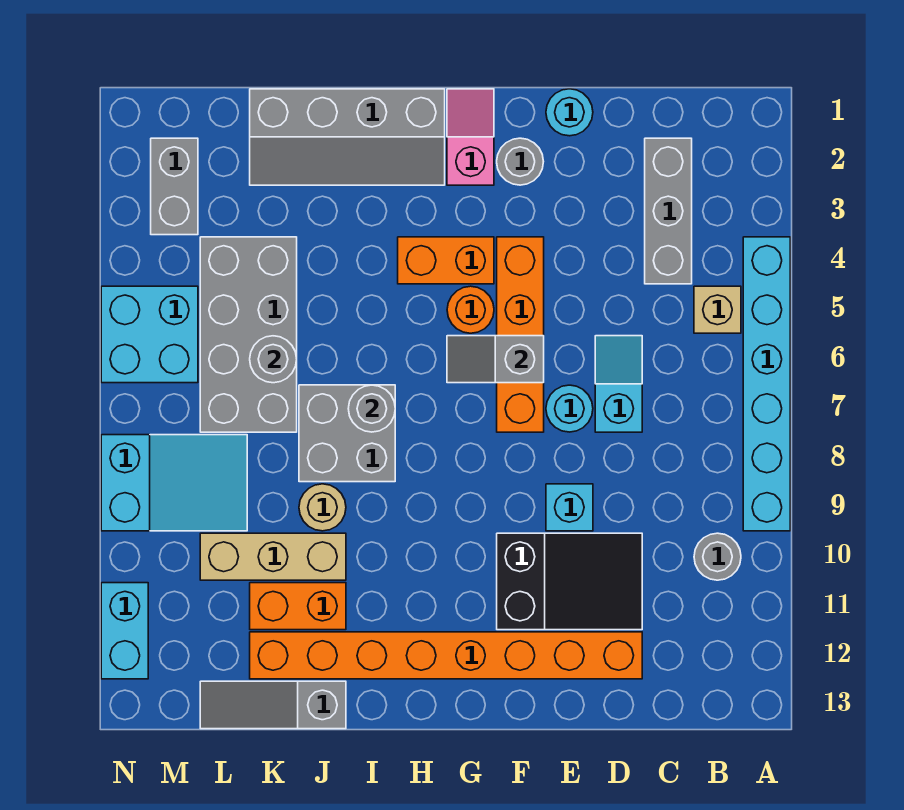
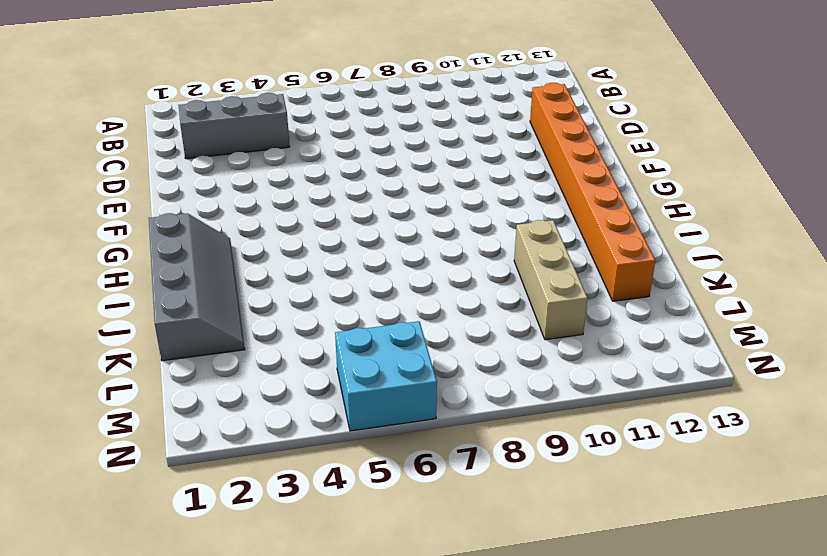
none -> cyan 1x6 brick [743,237,790,531]
none -> tan 1x1 brick [694,286,741,333]
none -> grey 1x1 round brick [694,533,741,580]

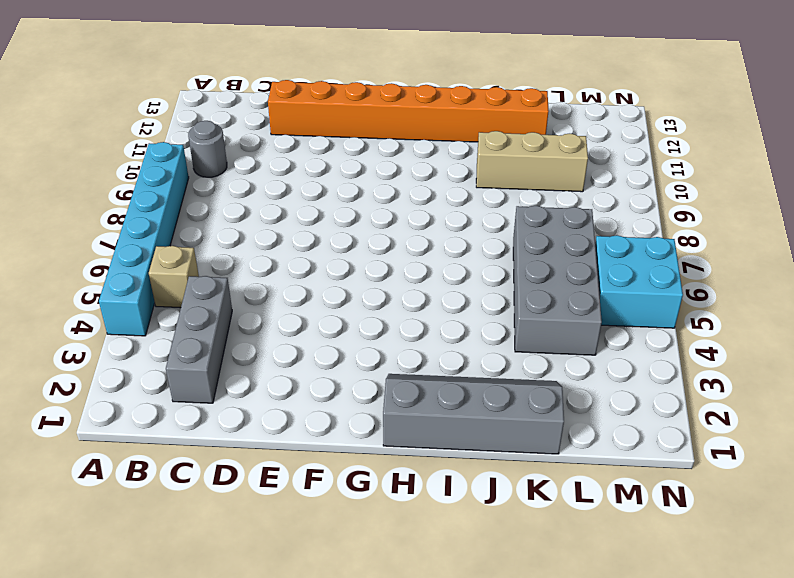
none -> cyan 1x2 slope [595,336,642,432]
none -> black 2x3 slope [497,533,642,630]
none -> cyan 1x1 round brick [546,89,593,136]

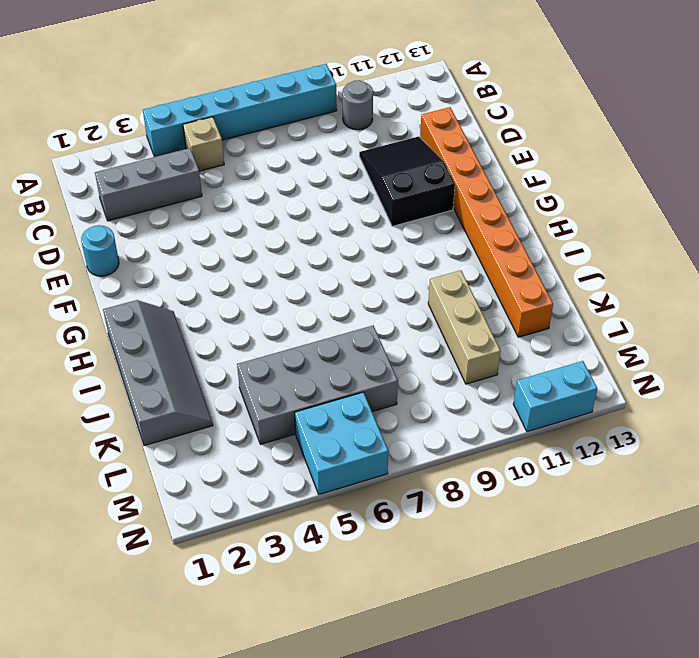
none -> cyan 1x2 slope [595,336,642,432]
none -> cyan 1x1 round brick [546,385,593,432]
none -> cyan 1x1 brick [546,484,593,531]

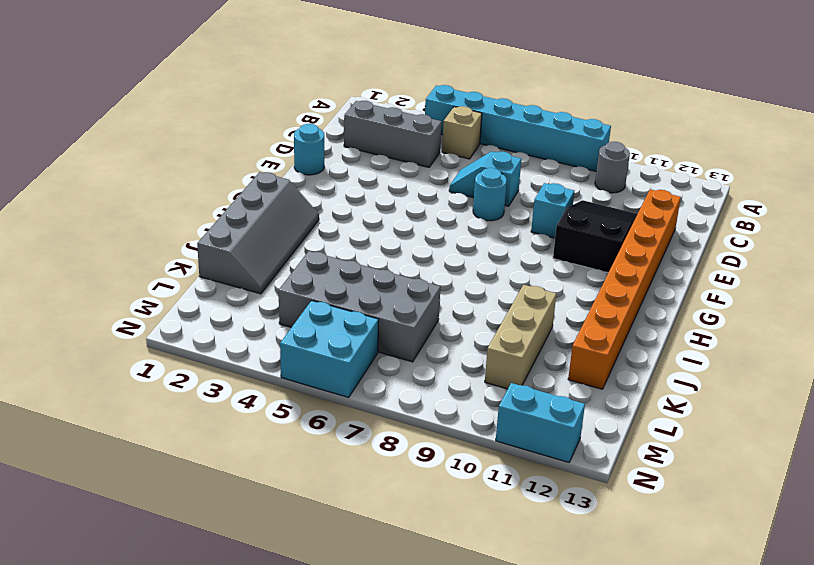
none -> grey 1x1 round brick [497,138,544,185]
none -> orange 1x4 brick [497,237,544,432]
none -> pink 1x2 slope [447,89,494,185]

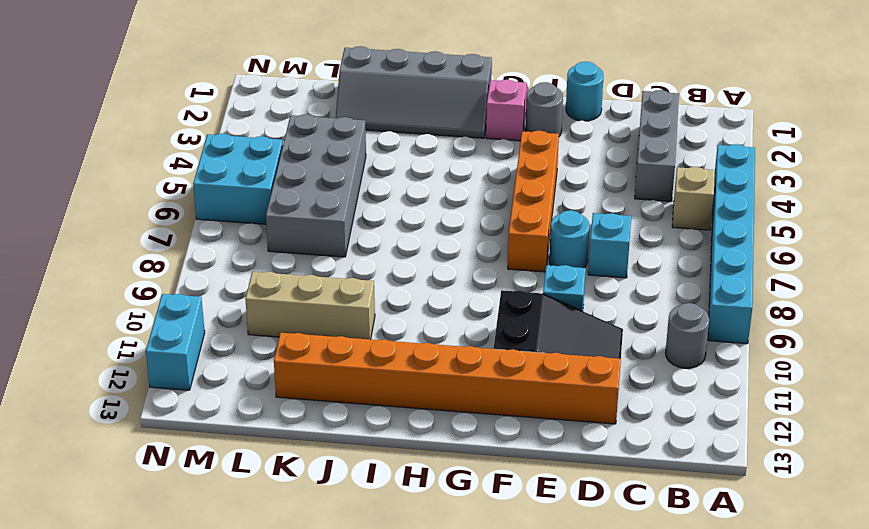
none -> orange 1x2 brick [398,237,494,284]
none -> orange 1x1 round brick [447,286,494,333]
none -> grey 2x2 brick [299,385,395,482]

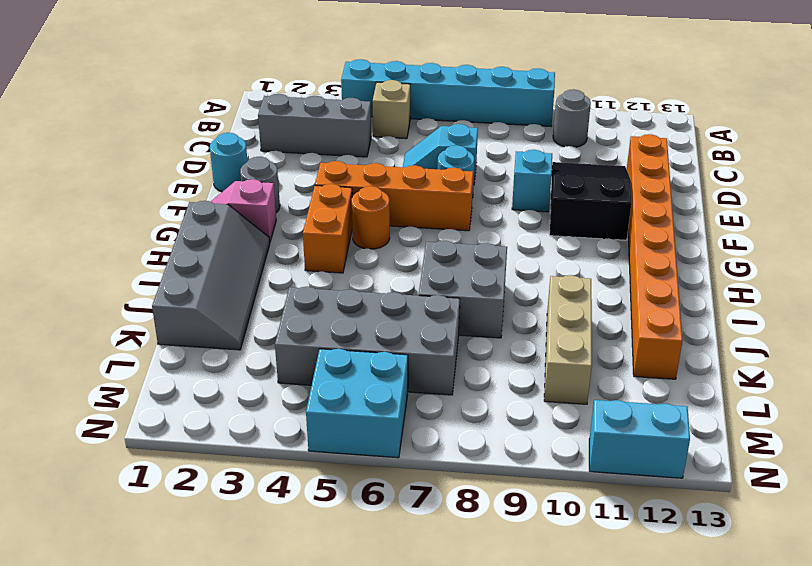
none -> tan 1x1 round brick [299,484,346,531]
none -> orange 1x2 brick [250,583,346,630]
none -> grey 1x3 slope [200,681,346,729]

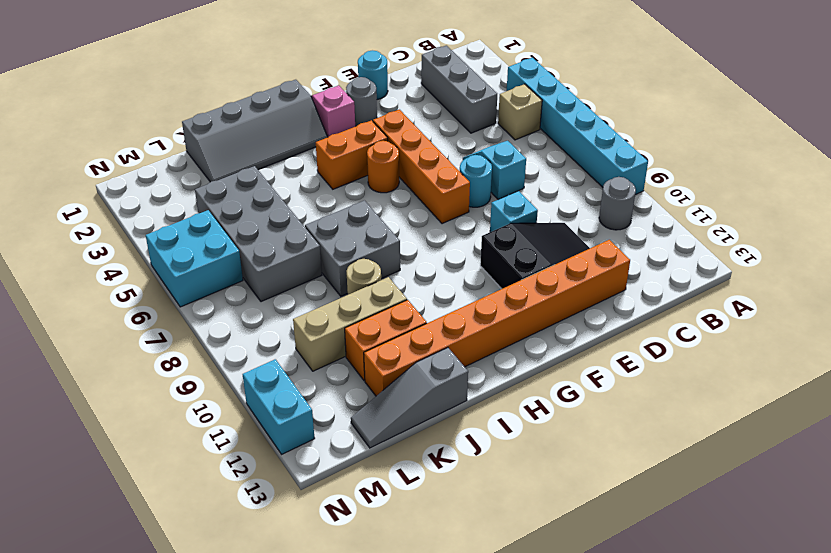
none -> cyan 2x3 slope [101,435,247,531]
none -> grey 1x2 brick [151,138,198,235]
none -> grey 1x2 slope [447,336,544,383]

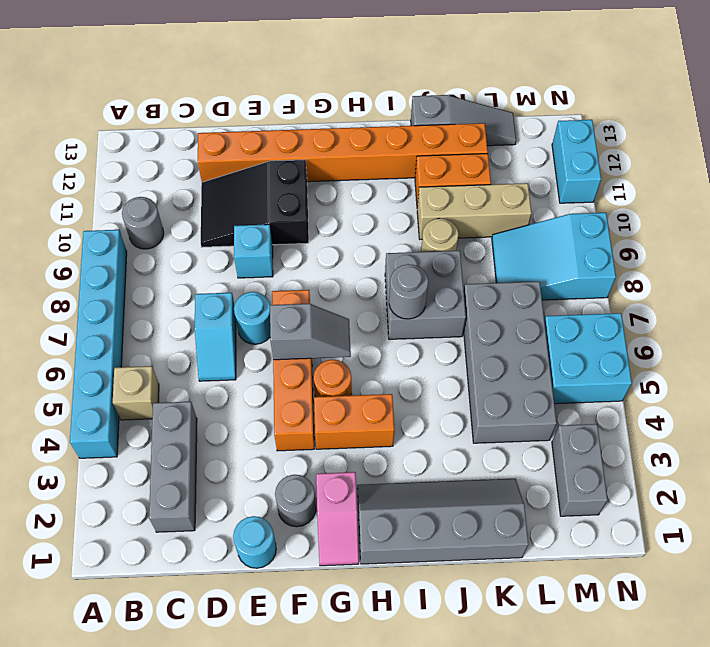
none -> grey 1x1 round brick [250,336,297,383]

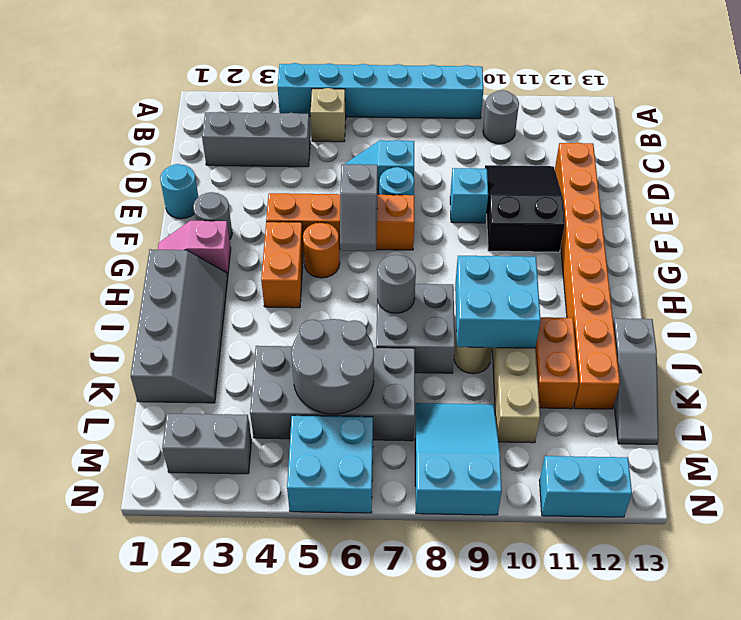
cyan 2x2 brick [455,256,541,348] -> none
grey 2x2 round brick [291,319,374,414] -> grey 1x1 round brick [250,336,297,383]

